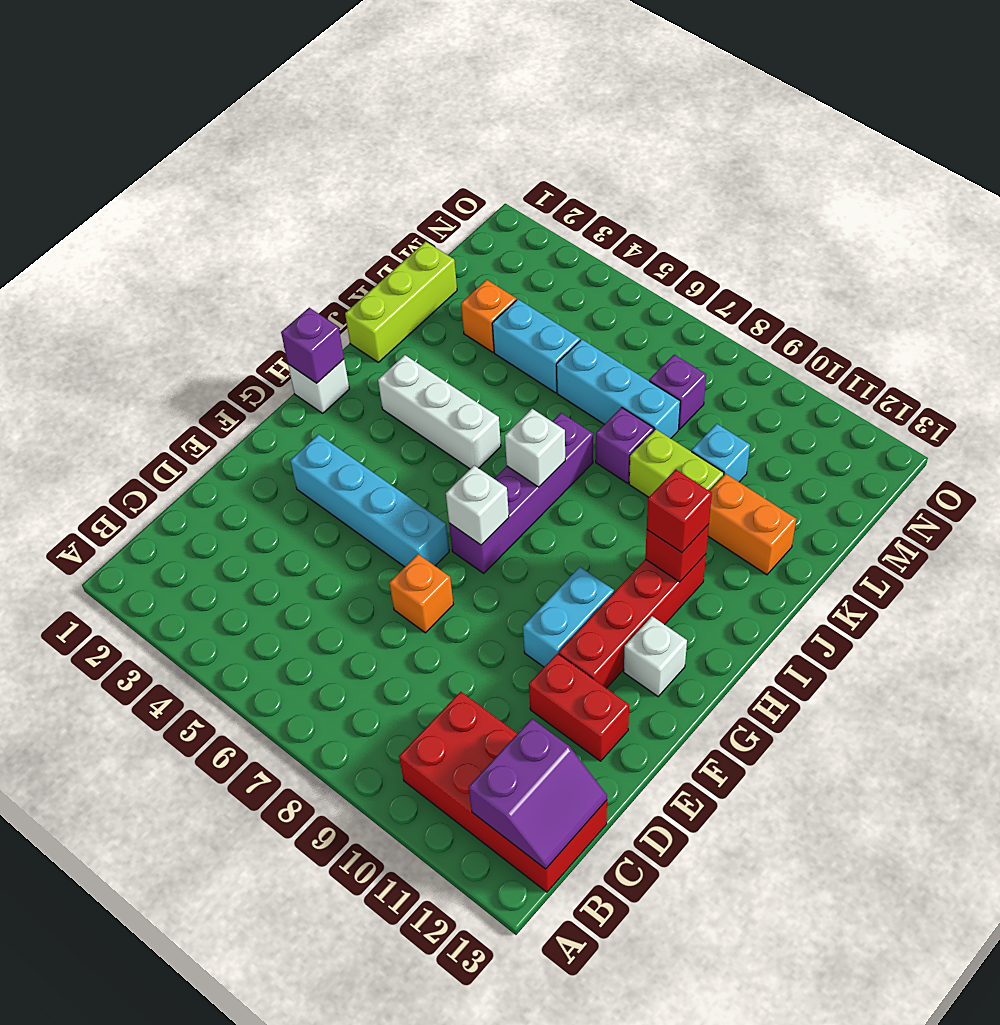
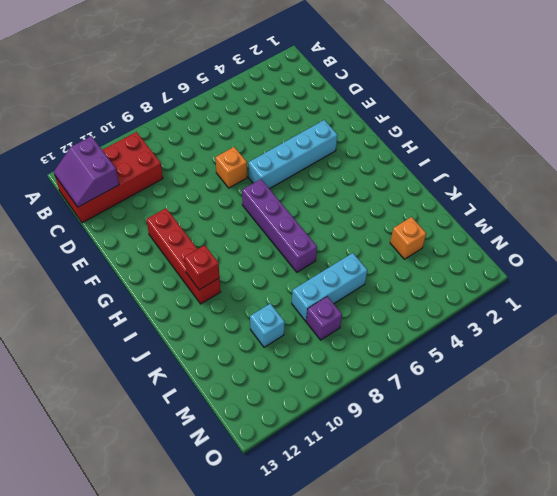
none -> red 1x2 brick [529,653,629,761]
none -> cyan 1x2 brick [523,567,614,667]
none -> white 1x1 brick [624,616,687,697]

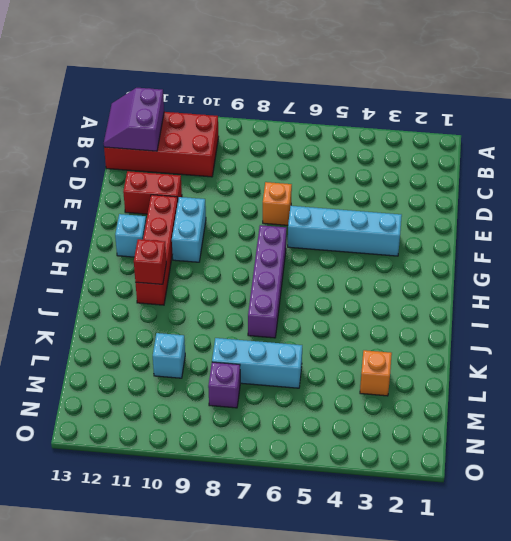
cyan 1x1 brick [115,214,146,257] -> white 1x1 brick [624,616,687,697]
none -> white 1x1 brick [288,359,349,413]
none -> white 1x3 brick [378,355,501,469]
none -> lime 1x3 brick [345,242,457,362]

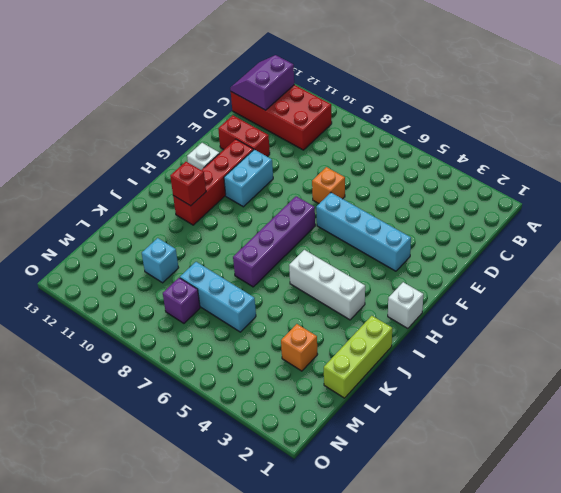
none -> purple 1x1 brick [596,407,654,483]
none -> lime 1x2 brick [629,429,724,497]
none -> orange 1x2 brick [708,474,796,575]

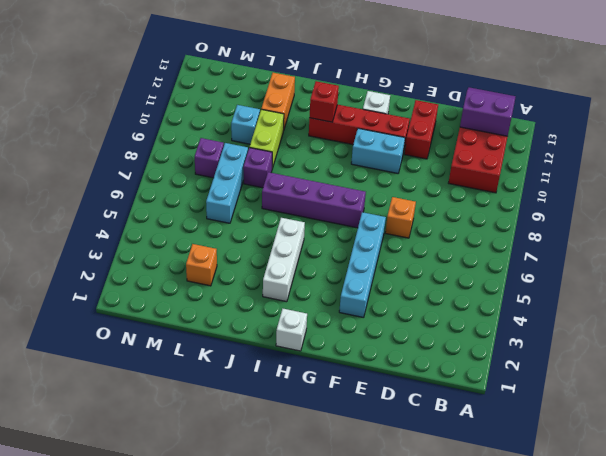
none -> lime 1x3 brick [345,242,457,362]
none -> cyan 1x2 brick [492,299,580,393]
none -> white 1x1 brick [446,466,509,545]

